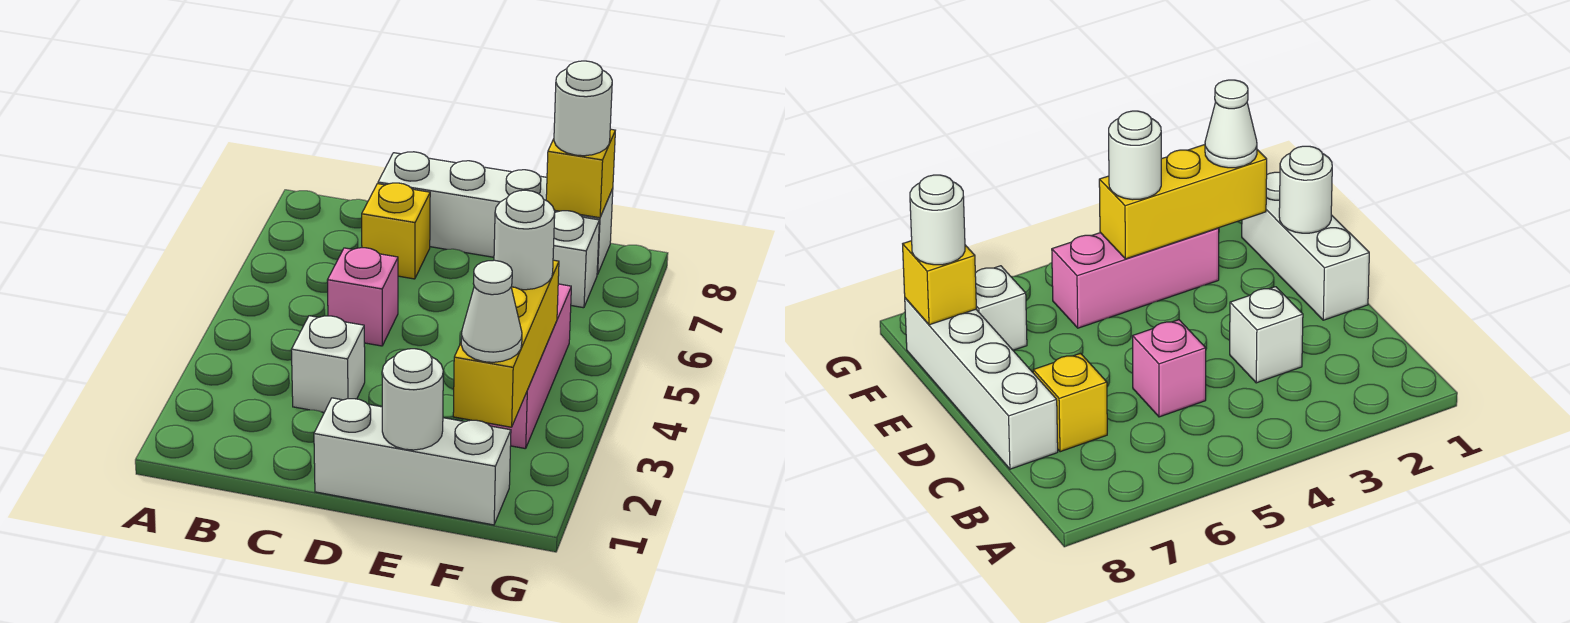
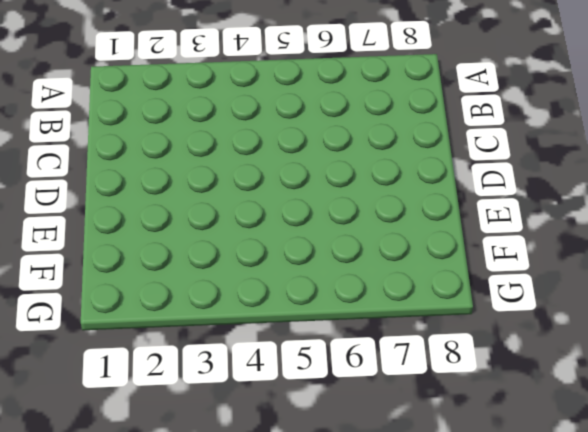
none -> white 1x1 brick [291,316,365,412]
none -> pink 1x1 brick [327,248,398,346]
none -> yellow 1x1 brick [362,183,430,279]

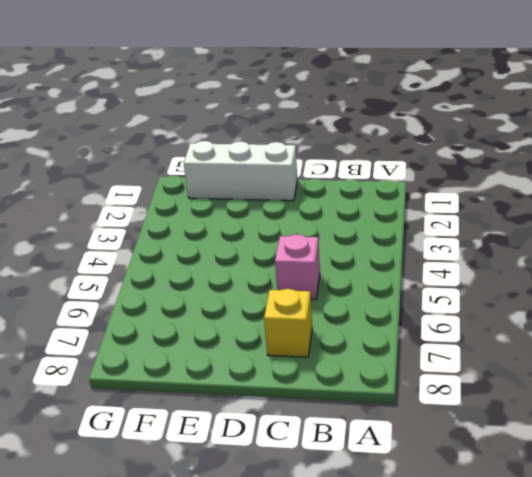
none -> white 1x1 brick [291,316,365,412]
none -> white 1x4 brick [378,152,613,275]
none -> pink 1x3 brick [469,284,571,449]

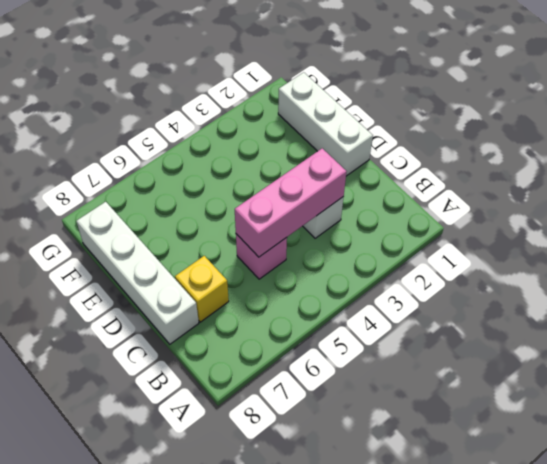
pink 1x3 brick [235,148,346,257] -> pink 1x3 brick moved to [469,284,571,449]
none -> white 1x1 brick [553,211,599,308]
none -> white 1x1 round brick [382,349,443,450]
none -> yellow 1x3 brick [453,260,559,427]

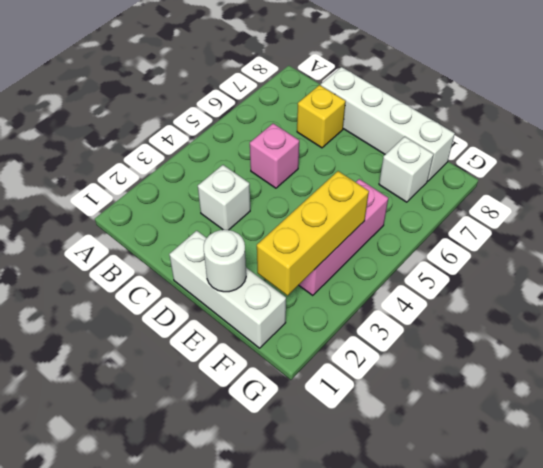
none -> yellow 1x1 brick [546,129,615,218]
none -> white 1x1 cone [461,260,522,362]
none -> white 1x1 round brick [494,190,555,290]

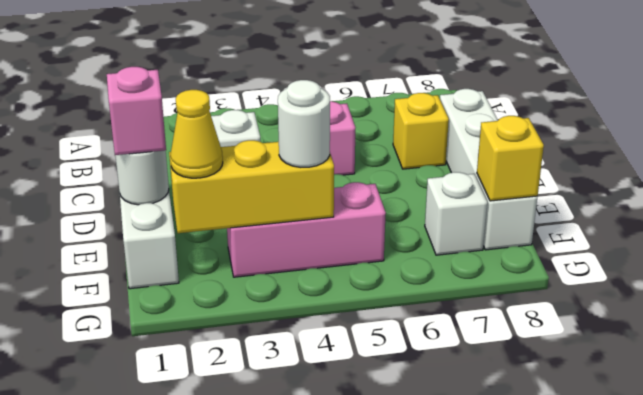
pink 1x1 brick [107,67,166,155] -> none
yellow 1x1 cone [170,90,223,178] -> white 1x1 cone [461,260,522,362]
none -> white 1x1 round brick [554,61,612,156]

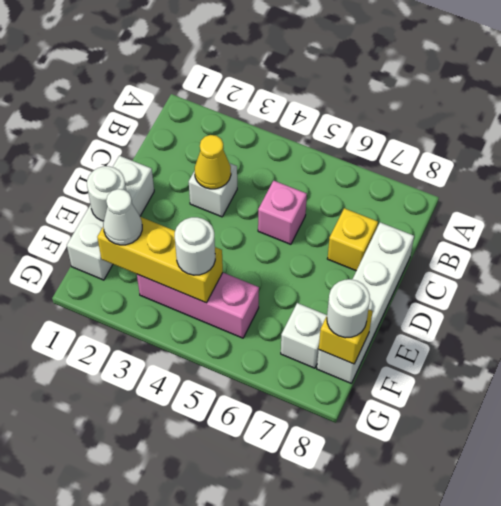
yellow 1x1 cone [195,135,231,189] -> none

